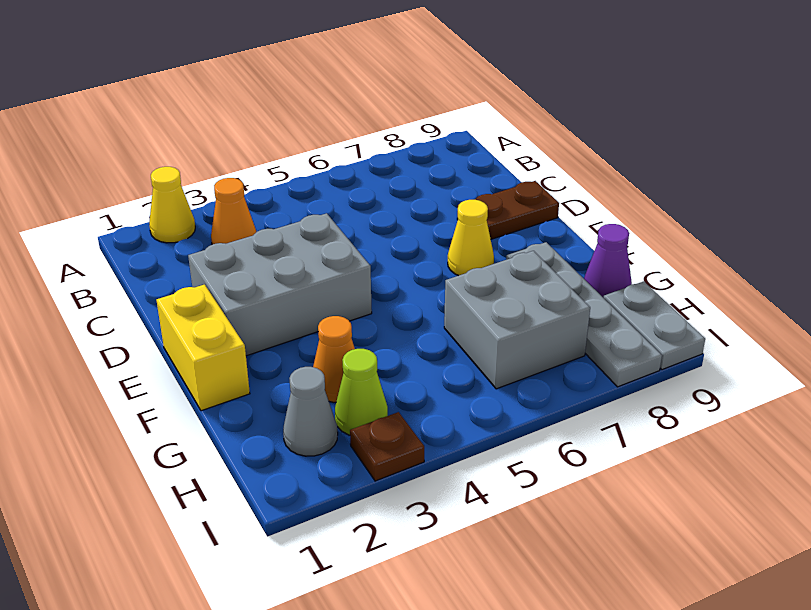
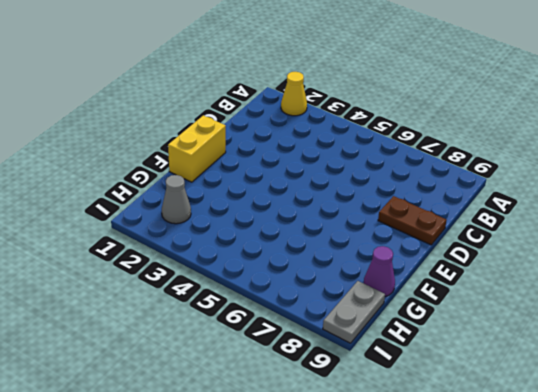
none -> orange 1x1 cone [211,178,256,245]
none -> grey 2x3 brick [188,213,372,356]
none -> yellow 1x1 cone [448,200,494,276]

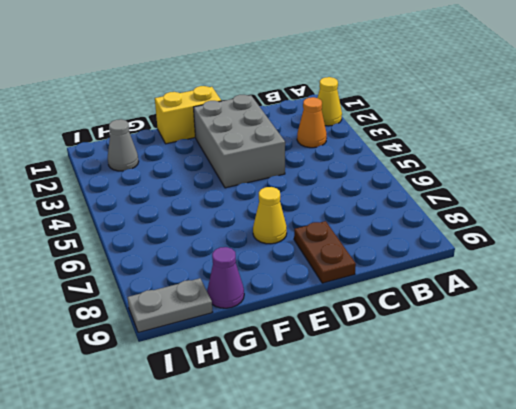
none -> grey 1x4 plate [506,242,662,387]
none -> orange 1x1 cone [313,316,355,402]
none -> grey 2x2 brick [444,251,590,389]

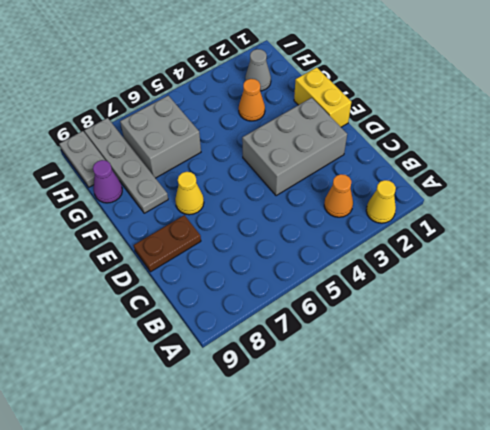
none -> lime 1x1 cone [335,349,388,435]
none -> brown 1x1 plate [350,412,424,481]

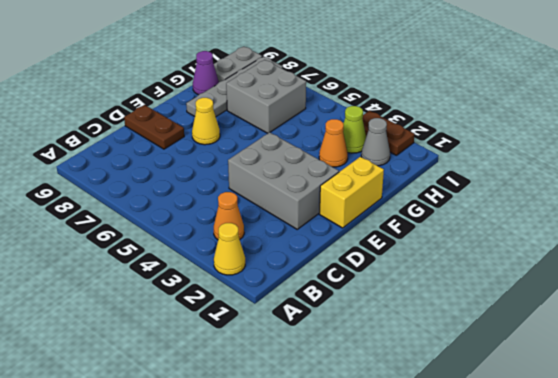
brown 1x2 plate [362,111,415,155] -> brown 1x1 plate [350,412,424,481]

